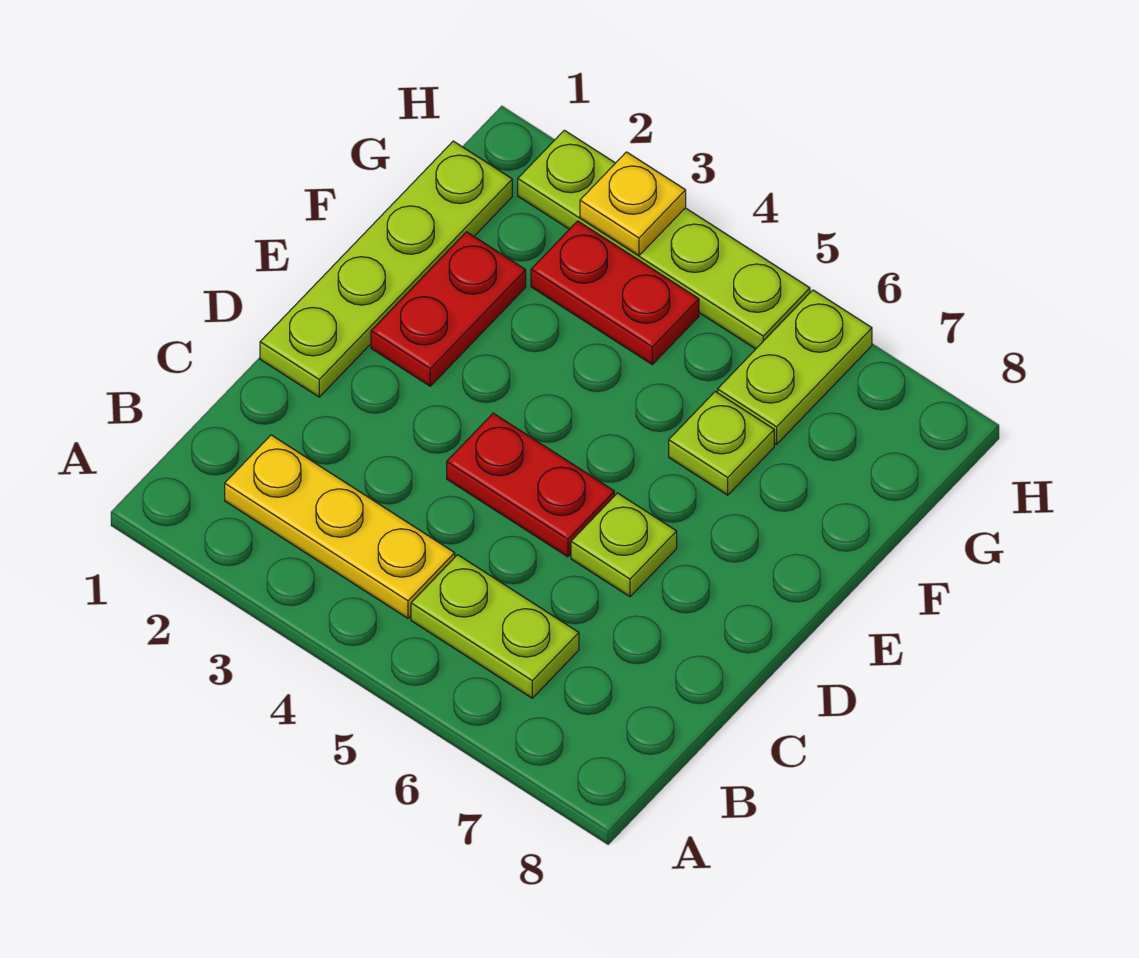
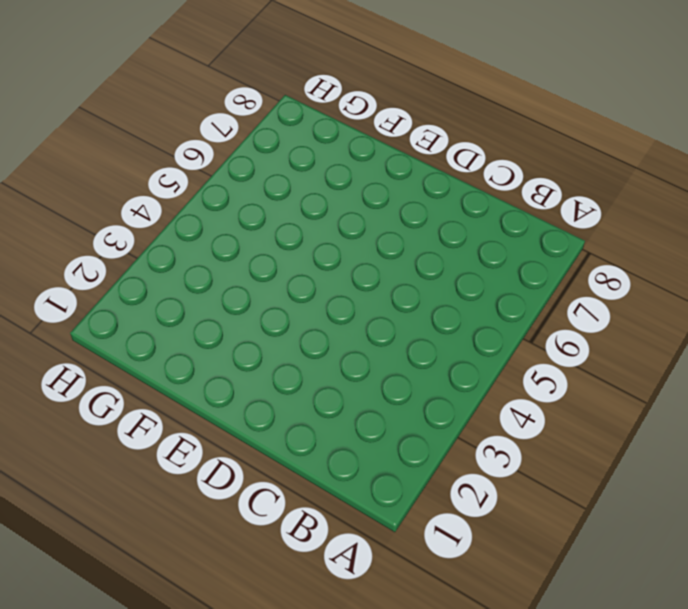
none -> yellow 1x3 plate [225,435,455,618]
none -> lime 1x2 plate [411,555,579,698]

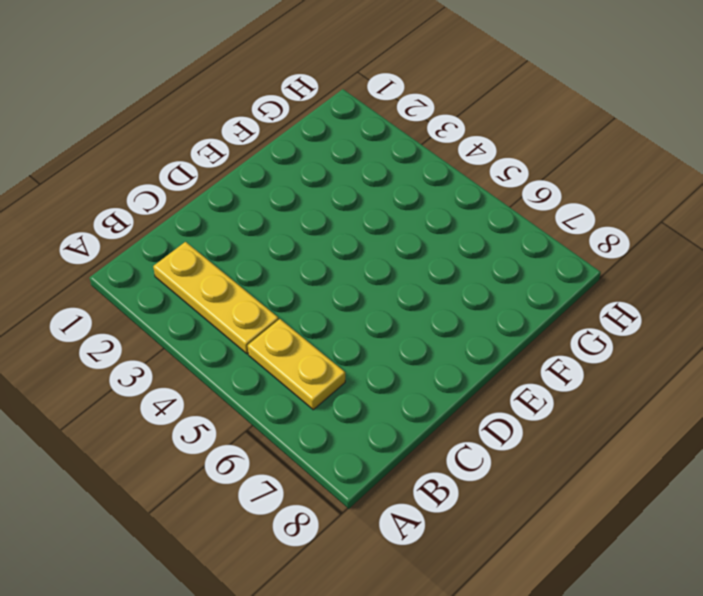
yellow 1x2 plate [248,319,345,410] -> lime 1x2 plate [411,555,579,698]
none -> lime 1x4 plate [260,141,512,397]
none -> red 1x2 plate [447,413,614,557]

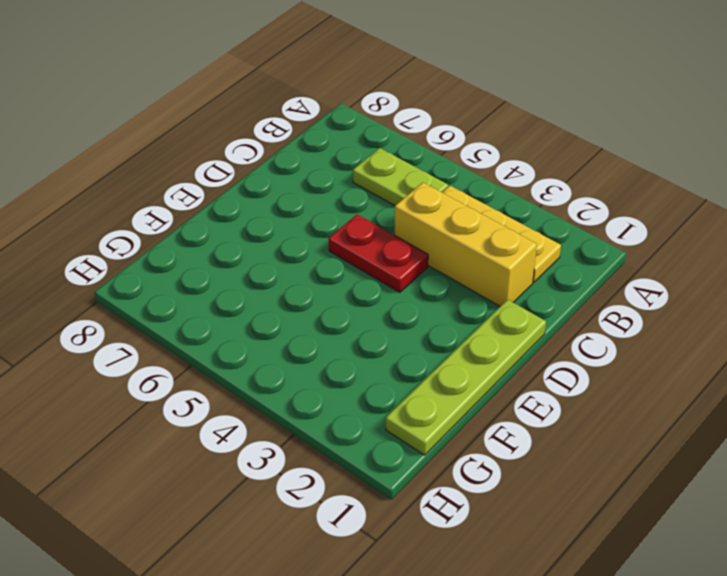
yellow 1x3 brick [395,182,537,306] -> none
none -> lime 1x1 plate [571,493,677,597]
none -> red 1x2 plate [371,232,526,386]

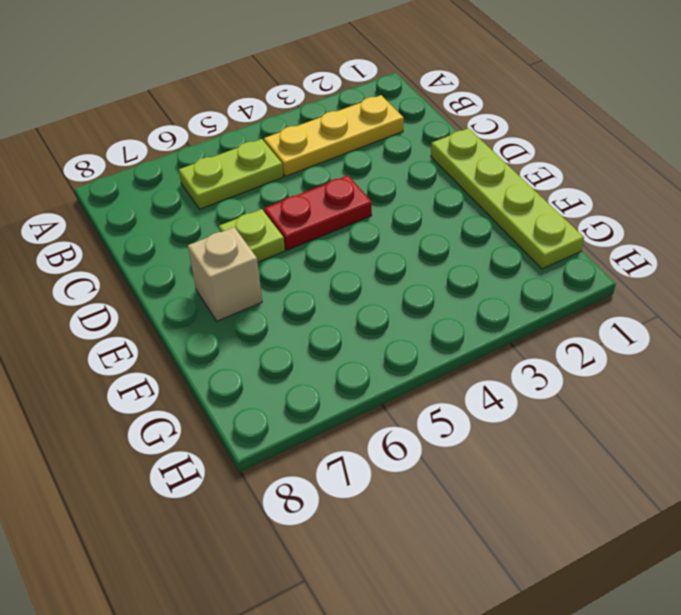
tan 1x1 brick [188,227,262,321] -> none
none -> red 1x2 plate [371,232,526,386]
none -> lime 1x1 plate [669,392,774,495]

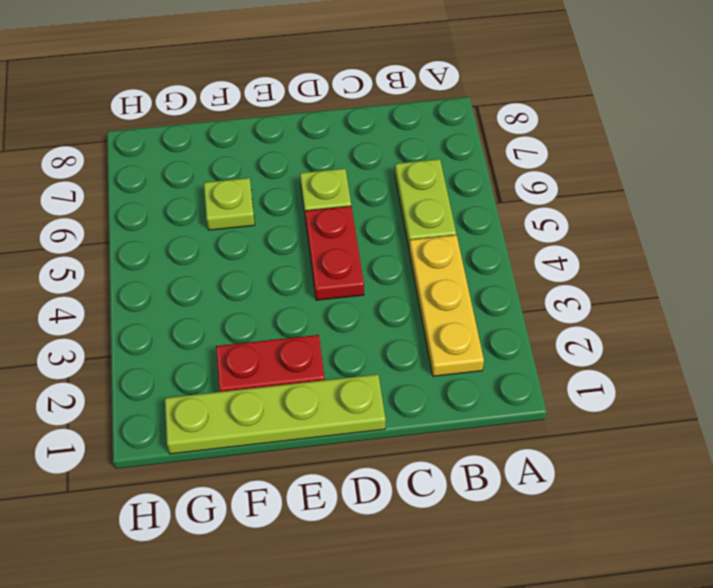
none -> red 1x2 plate [531,221,699,364]
none -> lime 1x2 plate [718,290,872,444]

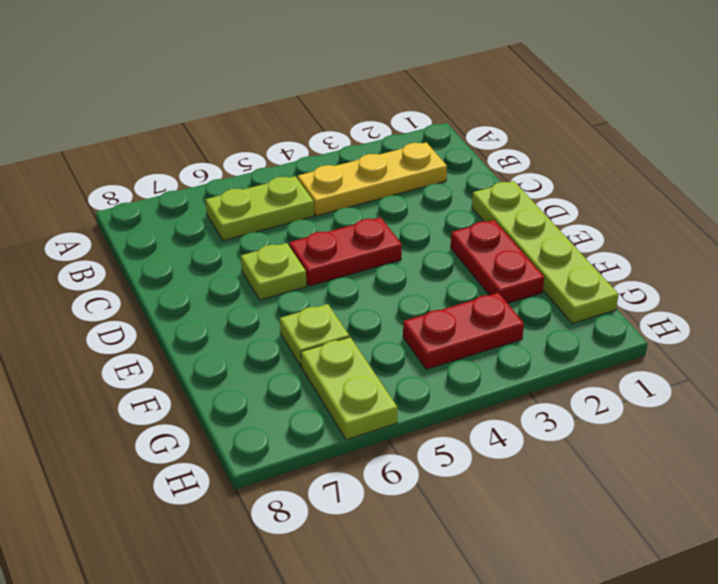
none -> lime 1x4 plate [518,130,810,349]
none -> yellow 1x1 plate [580,152,686,255]

